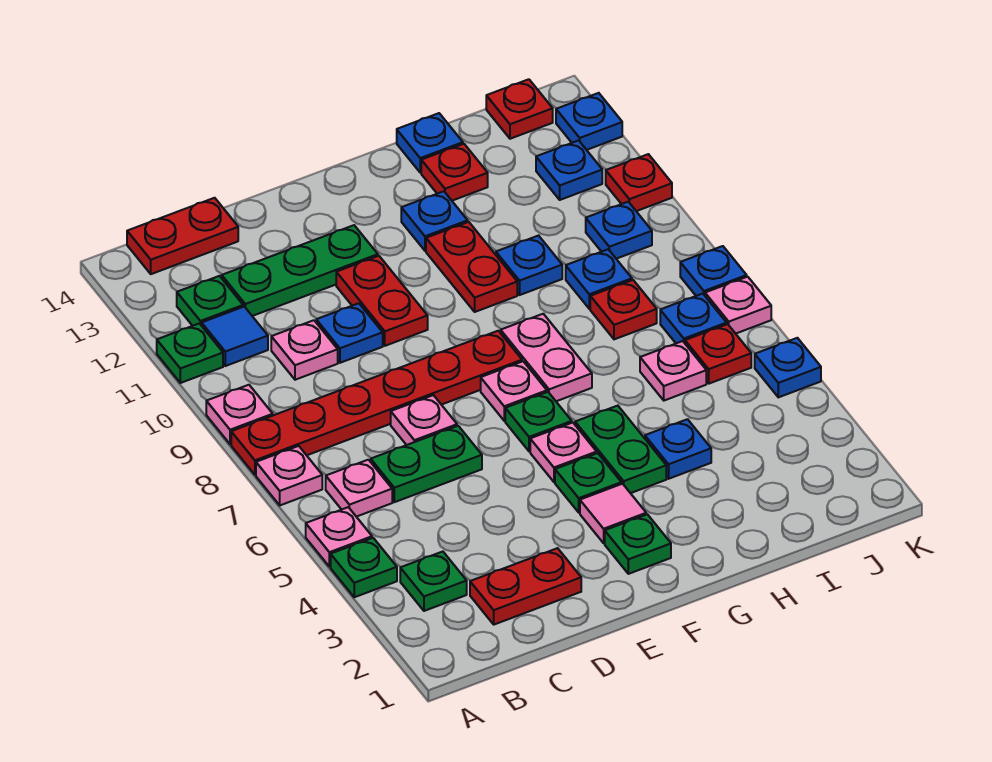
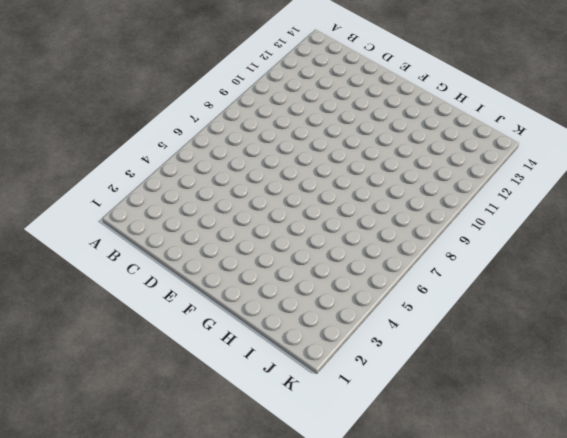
none -> green 1x1 plate [331,538,397,597]
none -> pink 1x1 plate [306,507,372,567]
none -> pink 1x1 plate [256,446,322,505]
none -> red 1x6 plate [231,331,522,475]

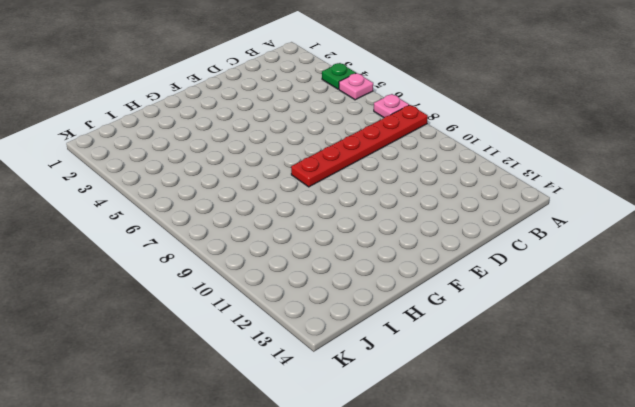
none -> pink 1x1 plate [206,385,273,444]
none -> green 1x1 plate [157,323,223,383]
none -> green 1x1 plate [400,552,467,611]
none -> pink 1x1 plate [326,460,392,517]

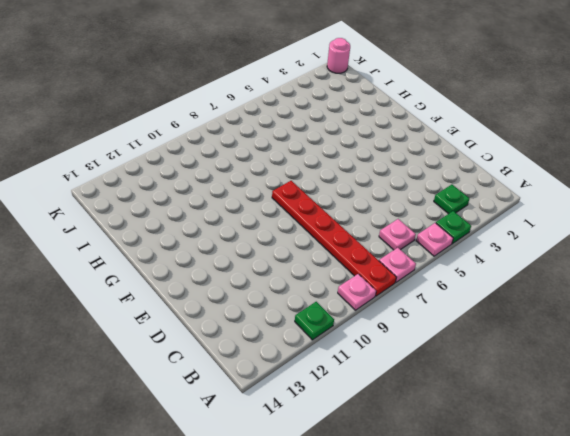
pink 1x1 round brick [327,38,350,73] -> none
none -> blue 1x1 tile [202,307,268,366]
none -> green 1x1 plate [177,276,243,326]
none -> red 1x2 plate [127,198,238,274]
none -> red 1x2 plate [470,548,581,625]

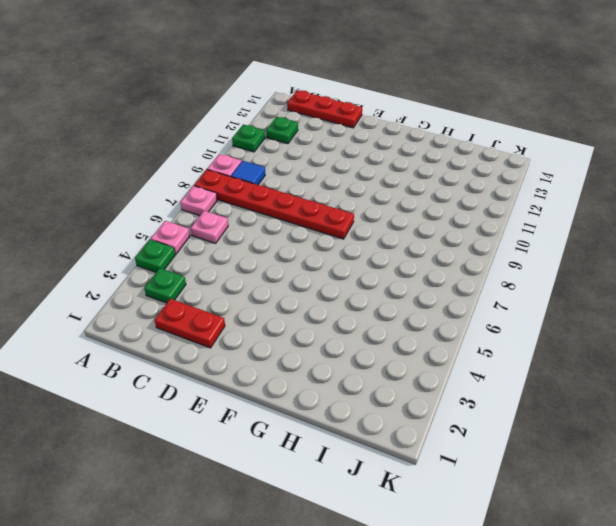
blue 1x1 tile [231,161,265,185] -> blue 1x1 tile moved to [202,307,268,366]
red 1x3 plate [287,90,362,128] -> red 1x2 plate [127,198,238,274]
none -> green 1x2 plate [371,426,482,502]
none -> pink 1x1 plate [271,320,338,380]
none -> green 1x3 plate [222,225,378,316]
none -> pink 1x1 plate [391,395,457,445]

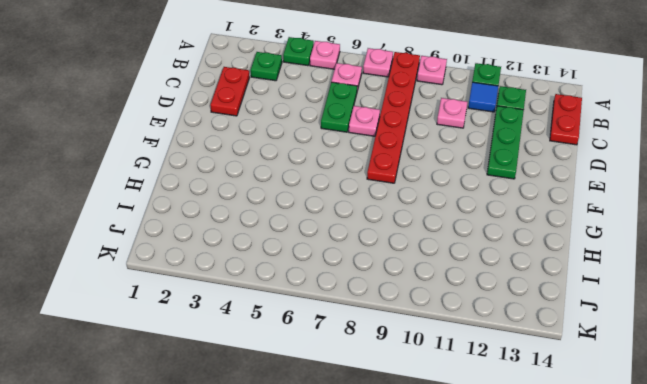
none -> blue 1x1 plate [316,303,383,363]
none -> red 1x2 plate [336,256,428,346]
none -> green 1x1 plate [605,514,671,574]
none -> pink 1x1 tile [580,484,646,543]

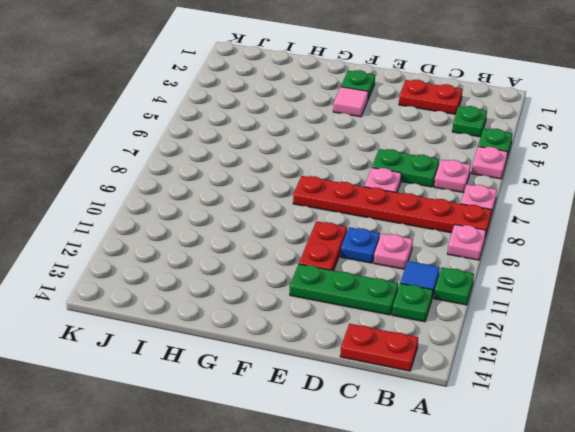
none -> green 1x1 plate [555,453,621,513]
none -> pink 1x1 plate [530,423,597,482]
none -> green 1x1 plate [505,392,572,451]
none -> pink 1x1 plate [481,361,547,421]

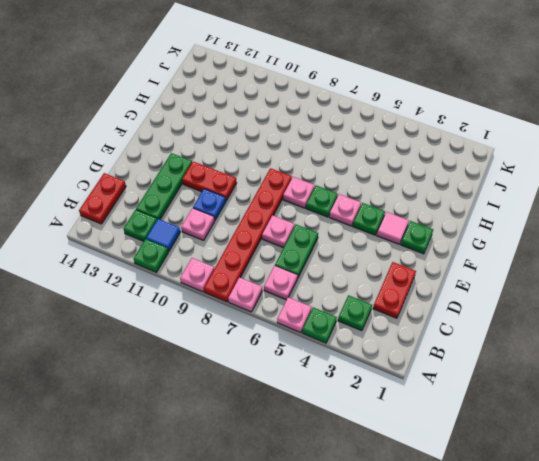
none -> green 1x2 plate [575,406,666,493]
none -> pink 1x2 plate [501,314,592,401]
none -> red 1x2 plate [426,222,517,312]
none -> blue 1x1 plate [401,191,468,251]

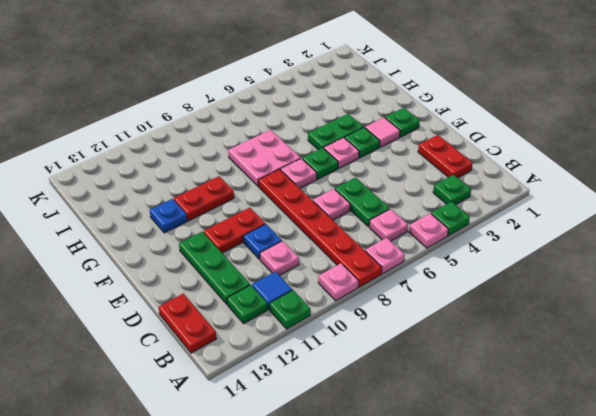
pink 2x2 plate [228,130,301,186] -> pink 1x2 plate [501,314,592,401]
none -> blue 1x1 plate [645,419,711,479]
none -> blue 1x1 plate [496,236,562,295]
none -> red 1x1 plate [421,144,488,201]
none -> blue 1x1 plate [397,113,463,173]

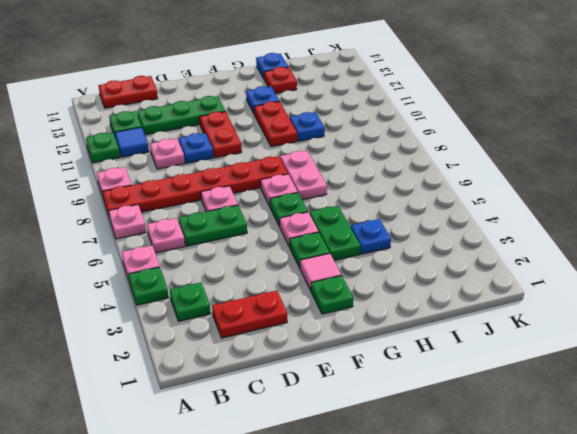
none -> pink 1x1 plate [640,341,706,401]
none -> red 1x1 plate [590,280,657,339]
none -> blue 1x1 plate [566,249,632,309]
none -> red 1x1 plate [685,324,751,384]

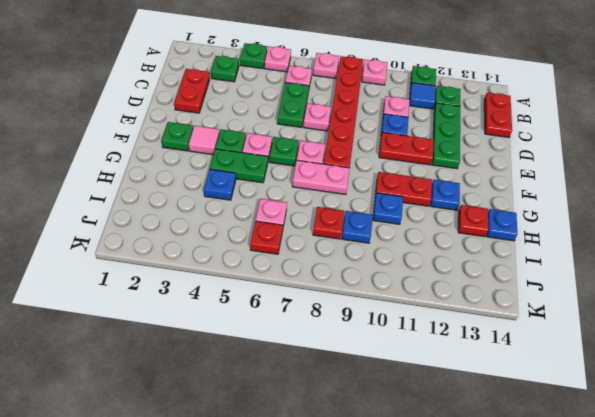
none -> blue 1x1 plate [660,294,727,343]
none -> blue 1x1 plate [586,202,652,259]
none -> blue 1x1 plate [536,140,602,200]
none -> red 1x1 plate [486,79,553,139]

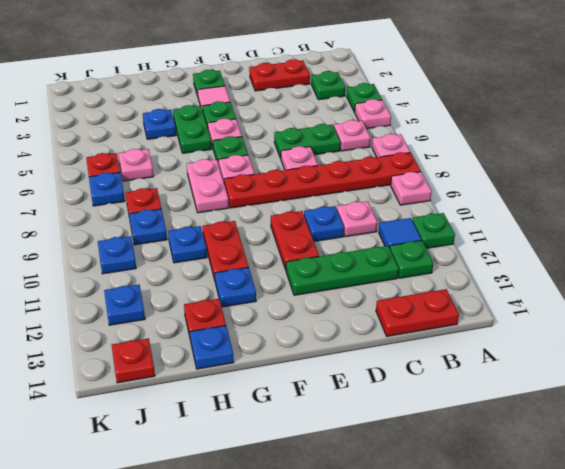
none -> blue 1x1 plate [755,338,821,397]
none -> pink 1x1 plate [705,277,771,334]
none -> blue 1x1 plate [680,246,747,296]
none -> red 1x1 plate [606,154,672,211]

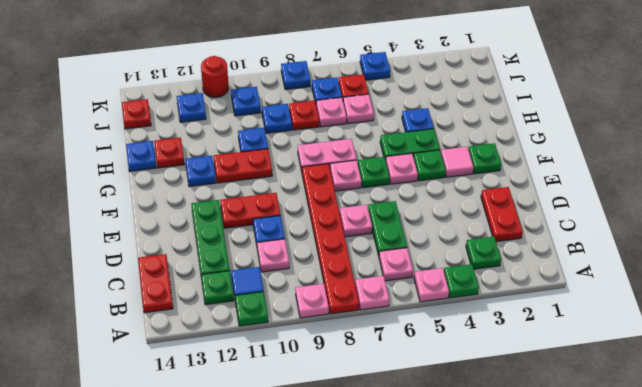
pink 1x1 plate [316,97,347,127] -> pink 1x1 plate moved to [705,277,771,334]
red 1x1 round brick [201,56,228,97] -> red 1x1 plate [606,154,672,211]
none -> blue 1x1 plate [556,93,622,150]

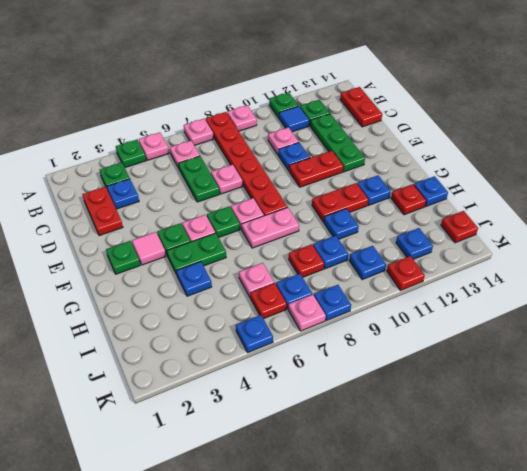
blue 1x1 plate [107,179,139,209] -> blue 1x1 plate moved to [556,93,622,150]

